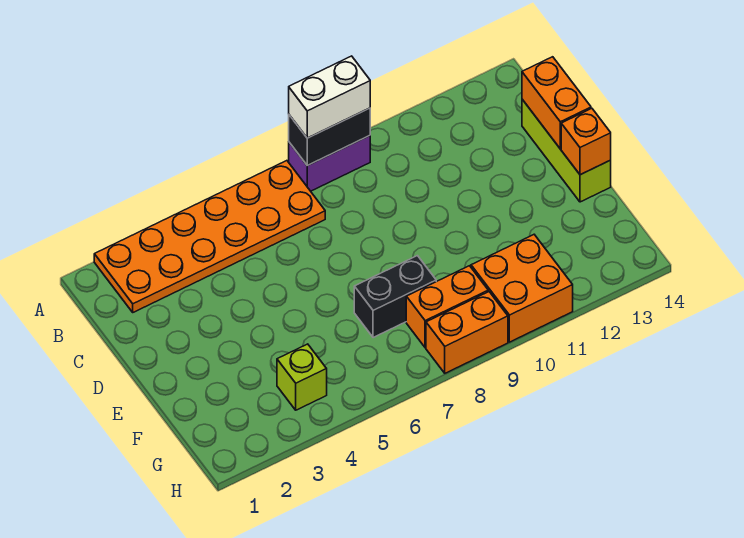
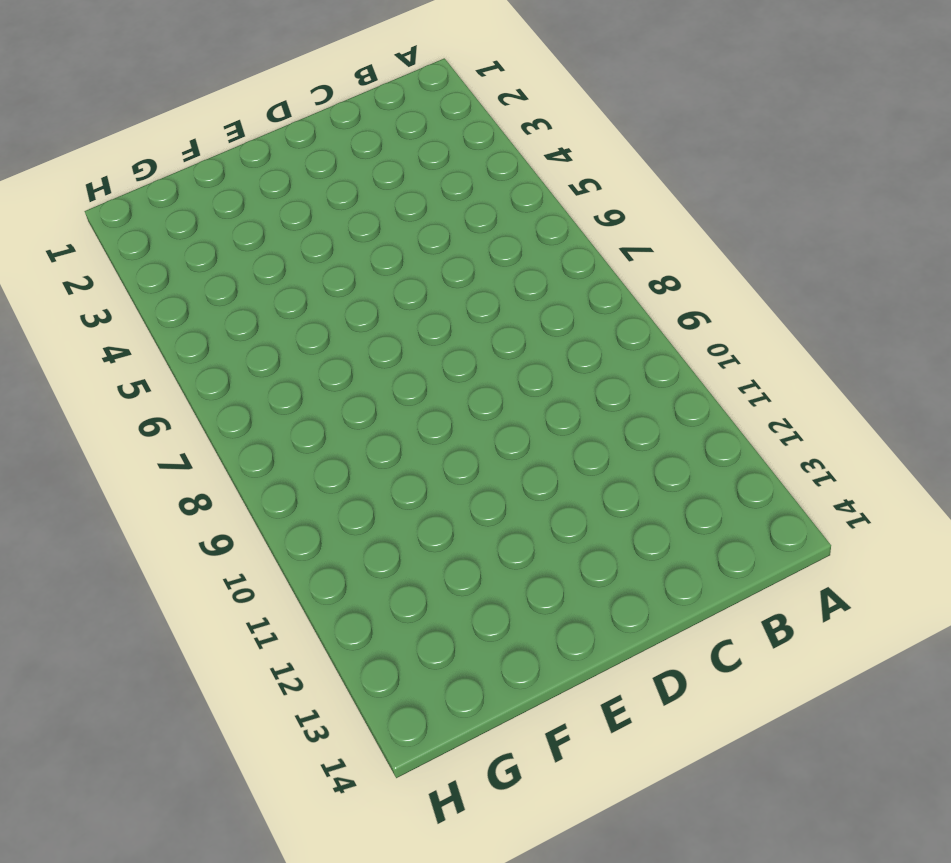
none -> orange 2x6 plate [94,161,325,312]
none -> purple 1x2 brick [289,136,370,191]
none -> lime 1x3 brick [522,99,611,202]

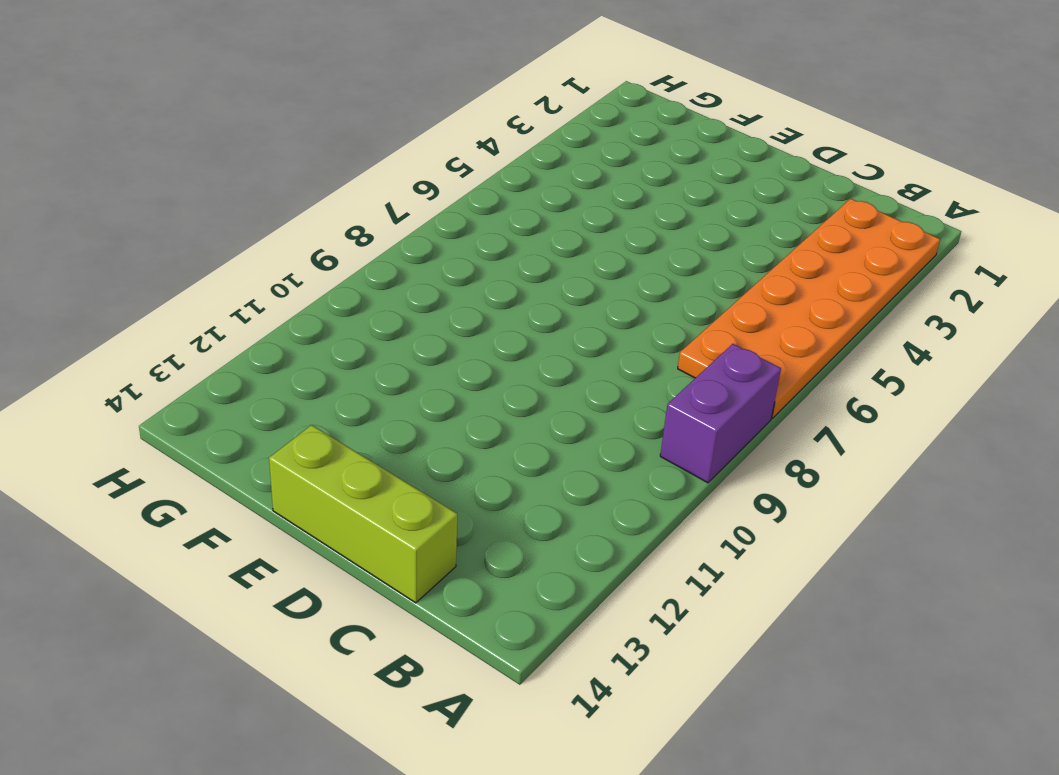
none -> black 1x2 brick [354,256,436,338]
none -> lime 1x1 brick [277,344,327,410]
none -> orange 1x2 brick [406,266,488,348]

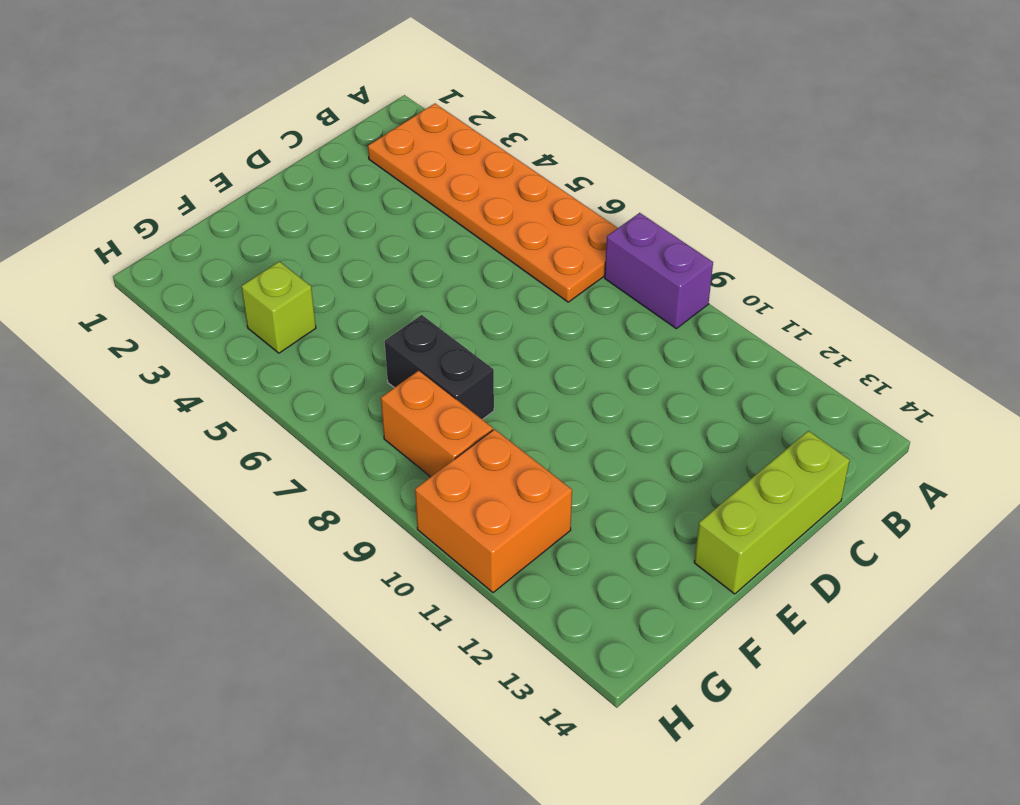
none -> orange 1x2 brick [426,292,508,373]
none -> black 1x2 brick [289,108,370,165]
none -> orange 1x2 brick [522,57,591,149]

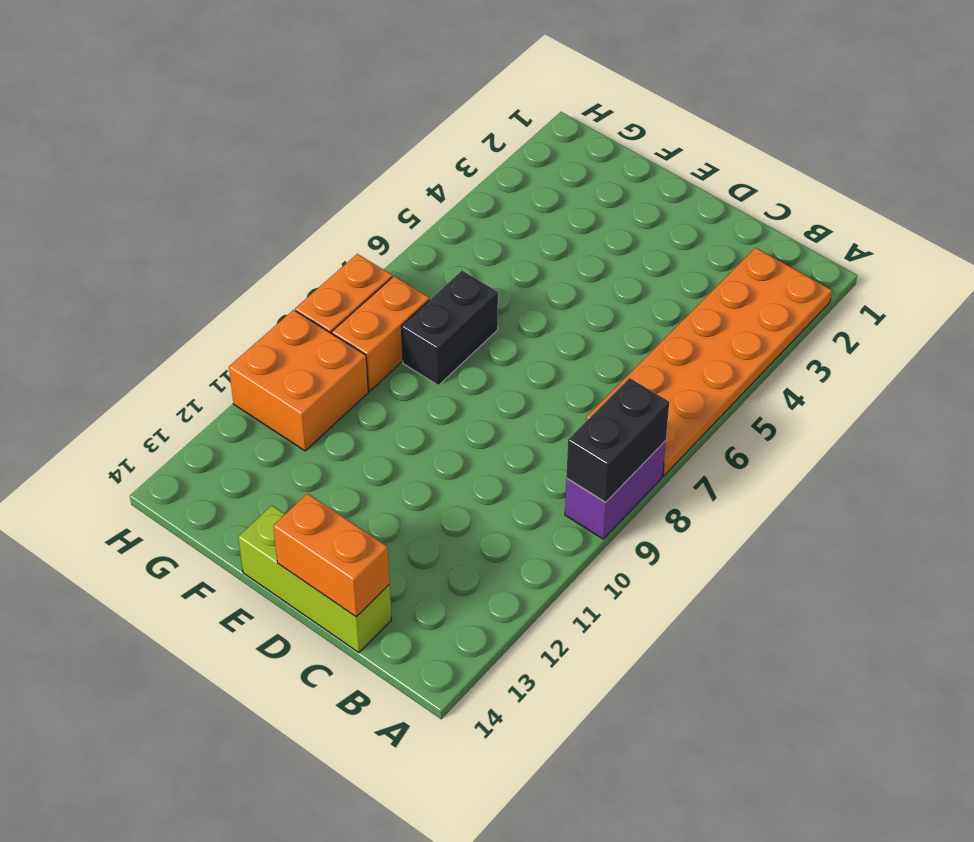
none -> lime 1x1 brick [277,344,327,410]
none -> orange 1x1 brick [561,108,611,175]
none -> white 1x2 brick [289,56,370,138]

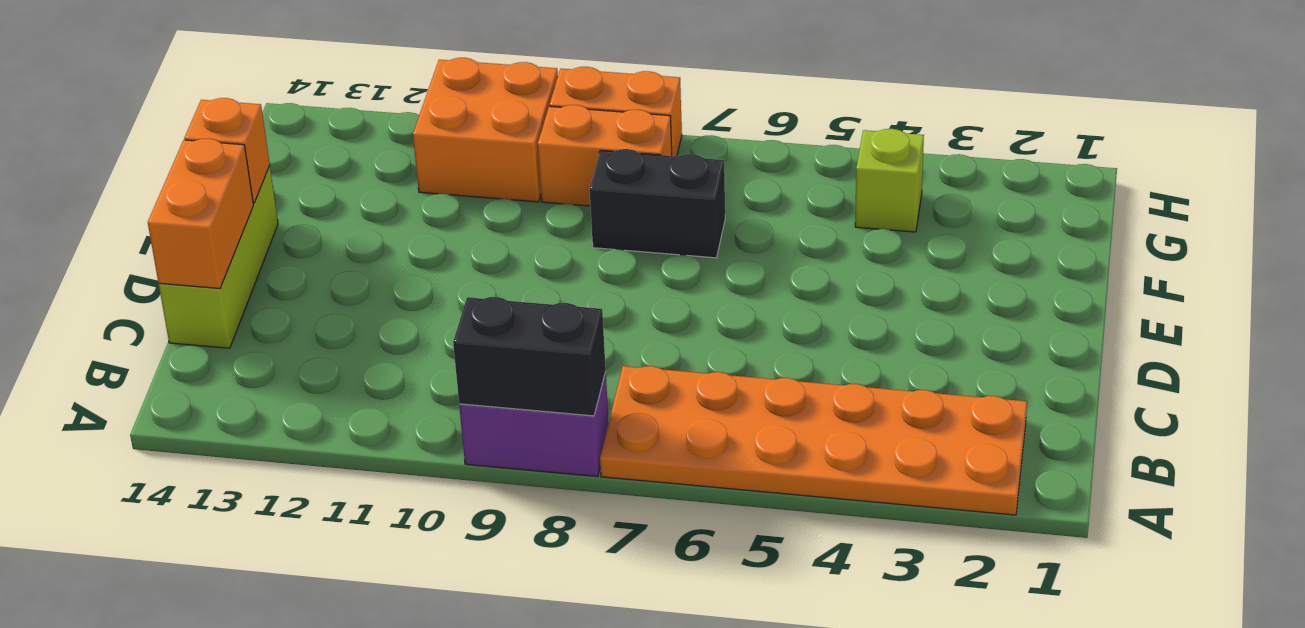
none -> white 1x2 brick [289,56,370,138]

